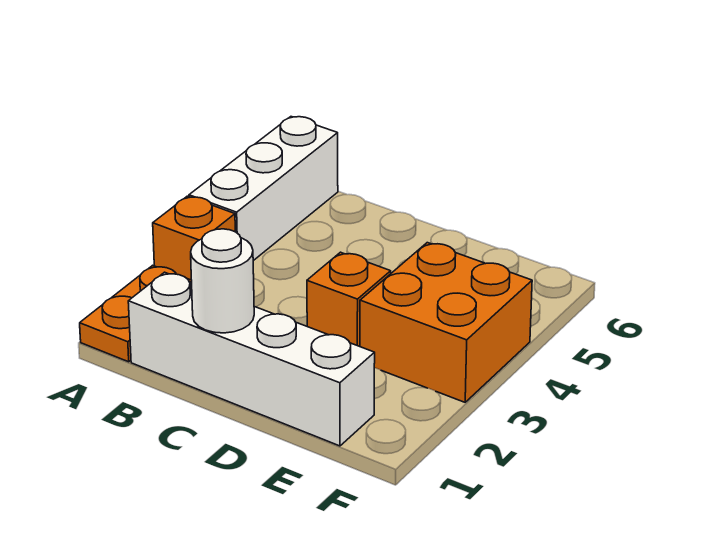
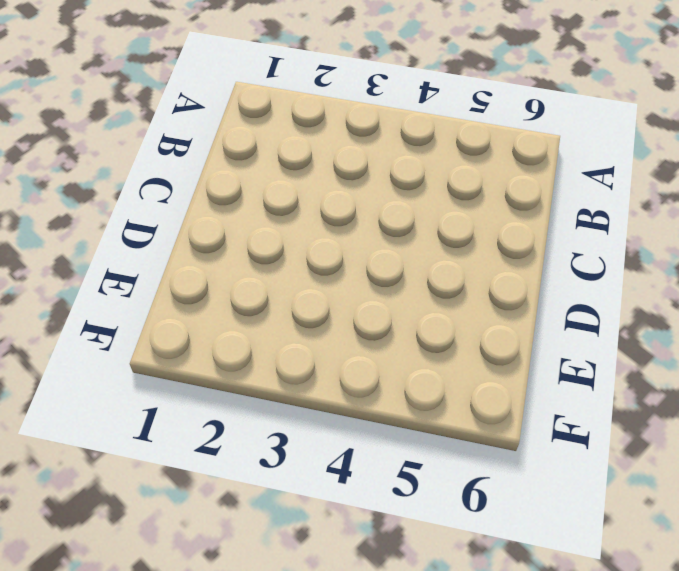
none -> orange 1x2 plate [80,265,192,362]
none -> orange 1x1 brick [153,196,235,280]

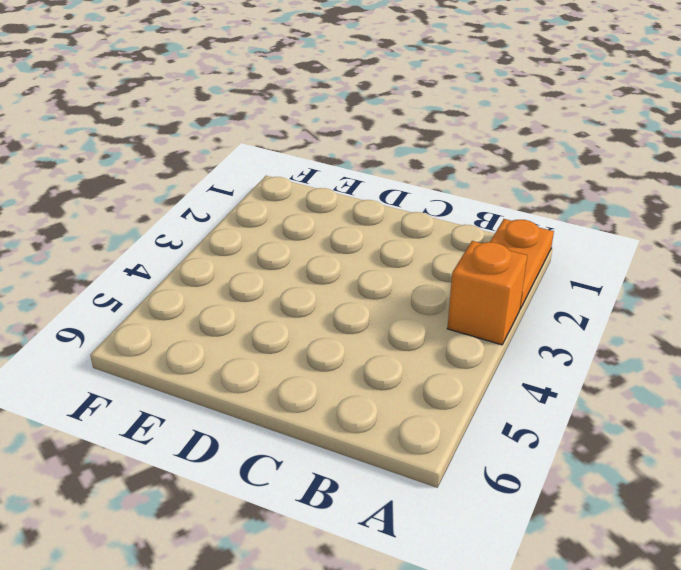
none -> white 1x3 brick [189,117,338,261]
none -> white 1x4 brick [128,272,375,446]

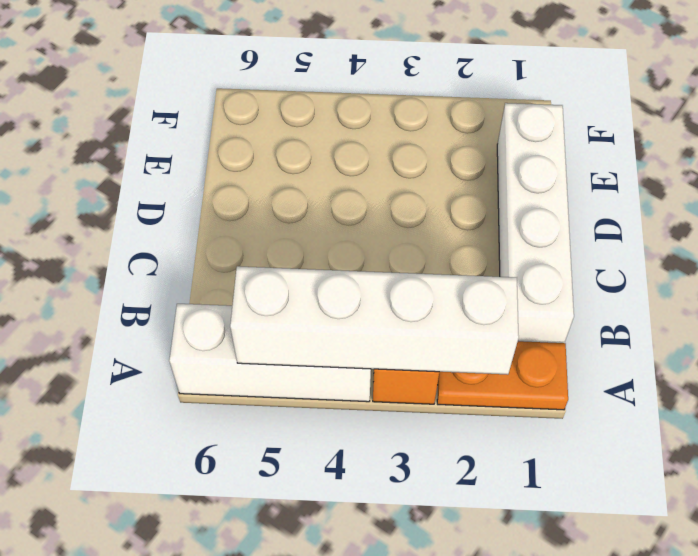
white 1x4 brick [230,266,519,375] -> none
none -> orange 1x1 brick [307,252,391,347]
none -> orange 2x2 brick [360,243,532,402]

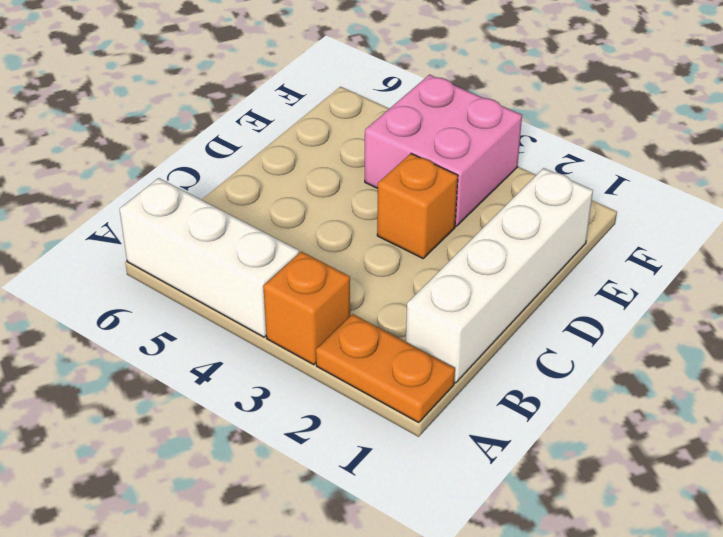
pink 2x2 brick [365,75,522,226] -> orange 2x2 brick [360,243,532,402]
none -> white 1x1 round brick [191,229,254,333]

